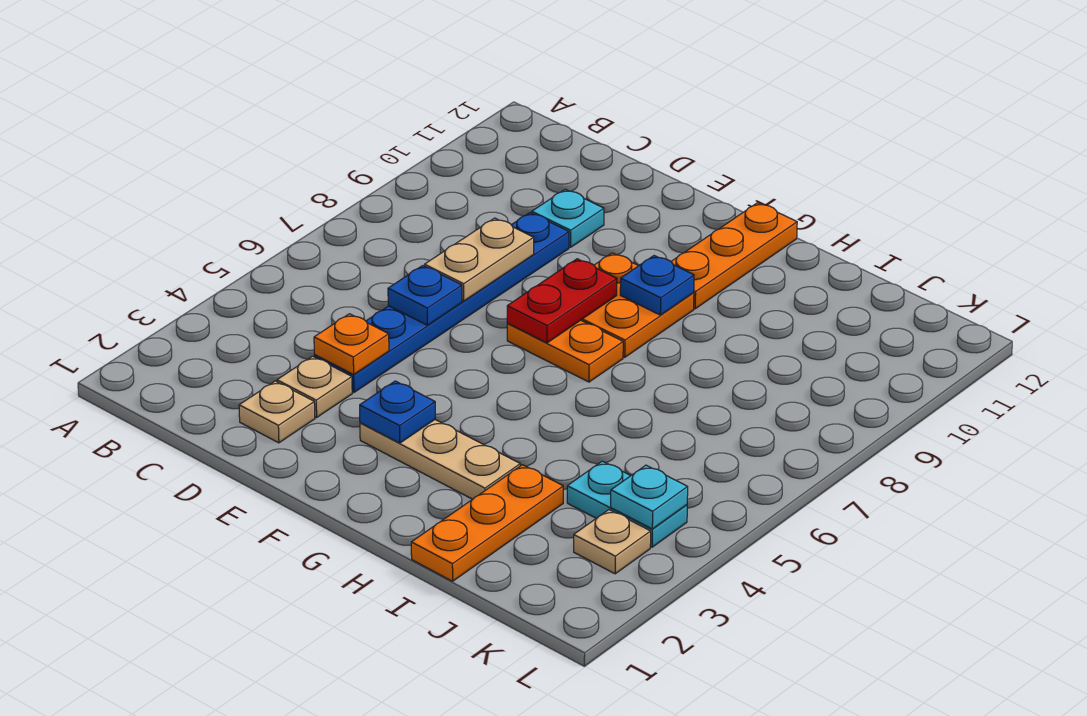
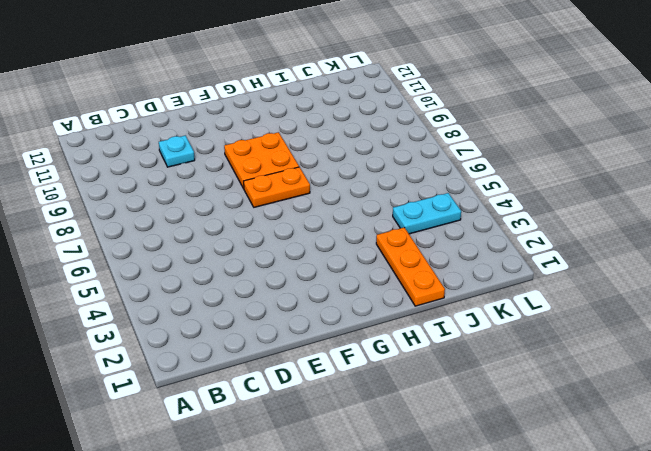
none -> tan 1x1 plate [239,381,315,443]
none -> tan 1x1 plate [277,356,352,417]
none -> blue 1x6 plate [314,213,569,392]

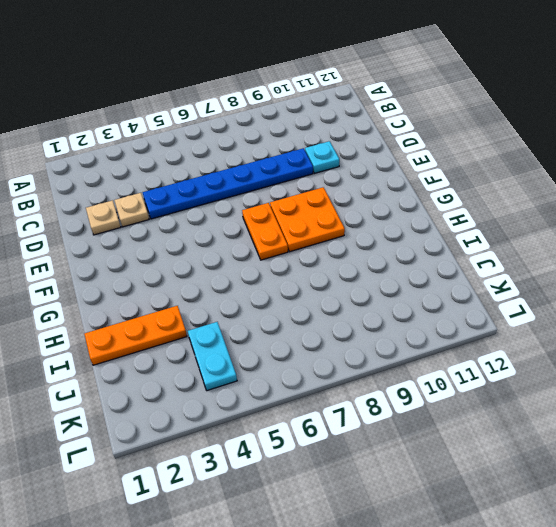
none -> tan 1x3 plate [360,420,520,499]
none -> orange 1x3 plate [671,203,797,309]
none -> tan 1x1 plate [574,510,651,574]

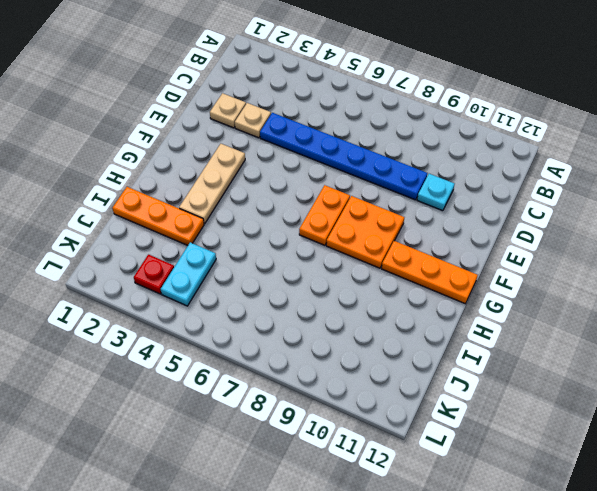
red 1x1 plate [134,255,174,294] -> tan 1x1 plate [574,510,651,574]
none -> orange 1x1 plate [314,314,389,374]
none -> blue 1x1 plate [388,266,462,325]
none -> tan 1x2 plate [425,218,534,301]

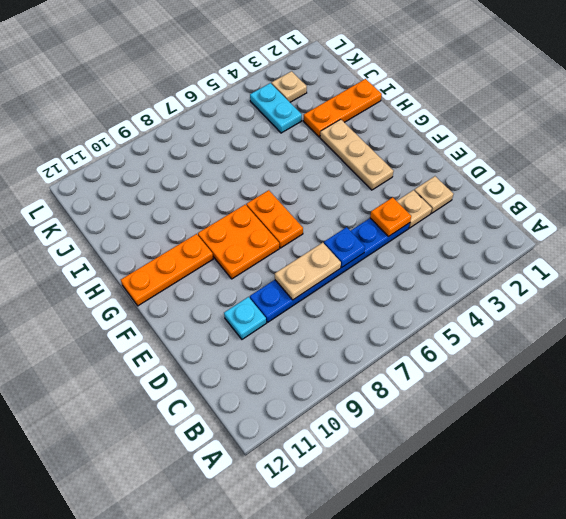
none -> blue 1x1 plate [360,381,435,443]
none -> red 1x2 plate [507,259,617,343]
none -> blue 1x1 plate [620,256,694,315]

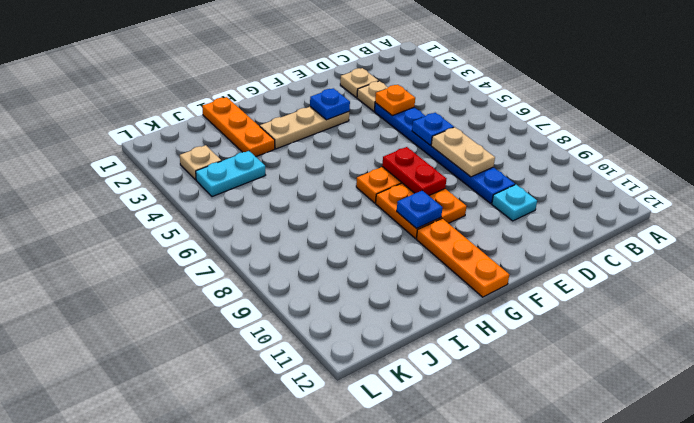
none -> cyan 1x1 plate [611,465,688,529]

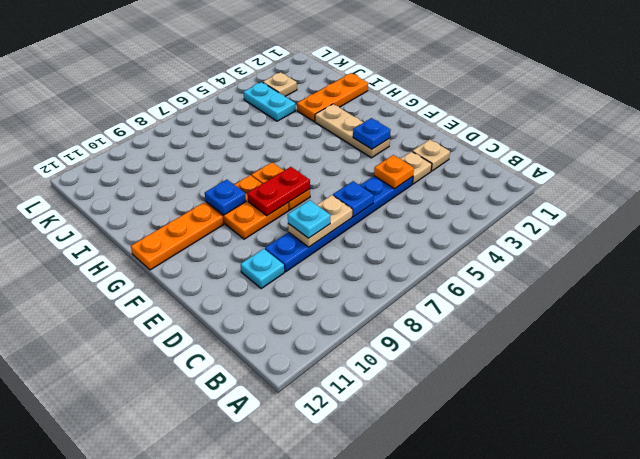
cyan 1x1 plate [288,200,331,238] -> cyan 1x1 plate moved to [611,465,688,529]

